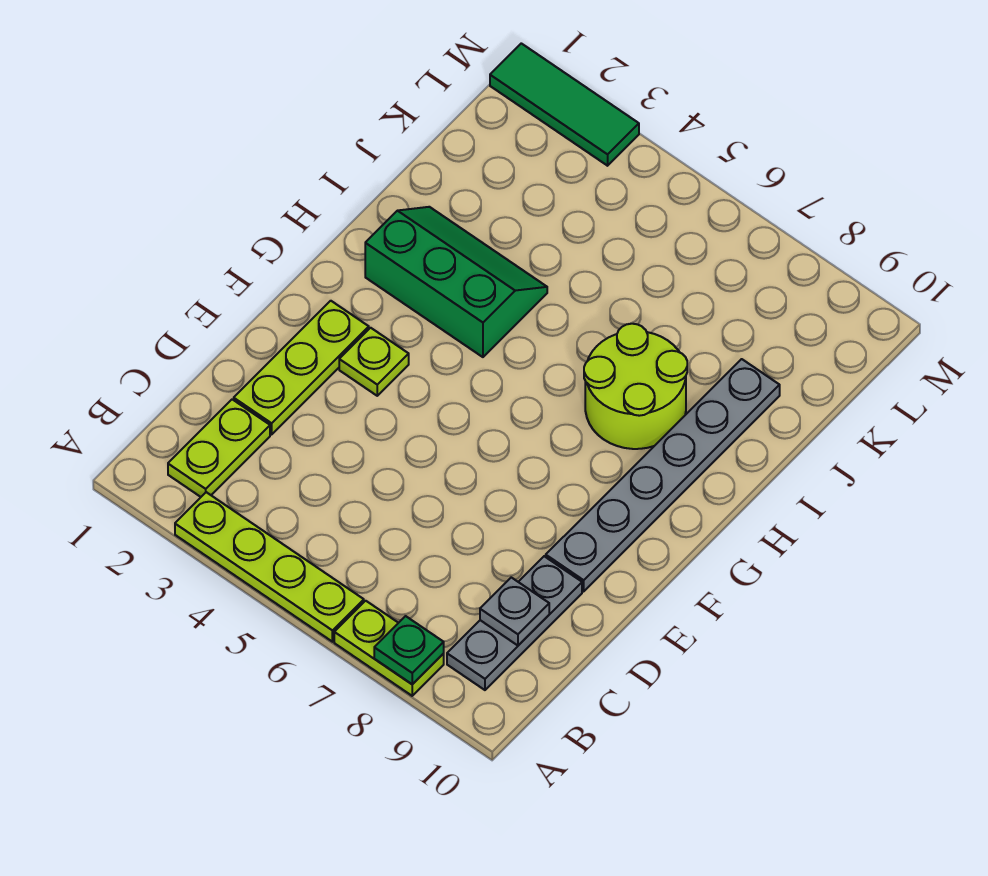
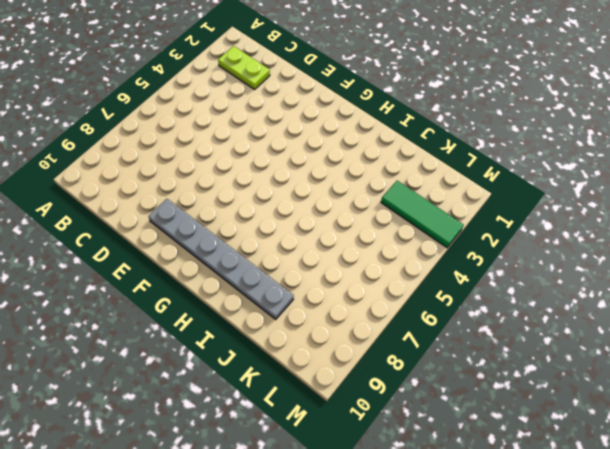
green 1x3 tile [381,181,463,248] -> green 1x3 tile turned to [490,43,639,166]
none -> lime 1x4 plate [175,492,364,642]
none -> lime 1x2 plate [334,601,444,696]
none -> grey 1x3 plate [447,556,582,690]

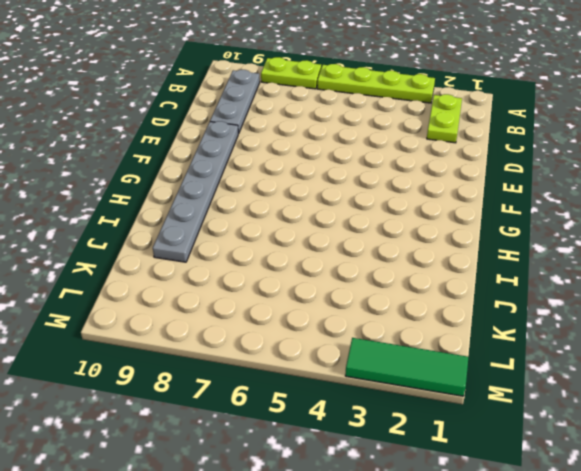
none -> lime 1x3 plate [234,301,369,434]
none -> lime 1x1 plate [339,328,409,396]
none -> green 2x3 slope [365,207,547,357]

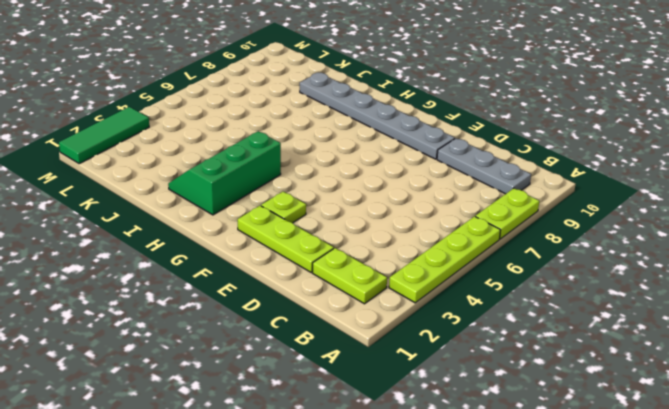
none -> lime 2x2 round brick [584,324,687,449]
none -> green 1x1 plate [374,616,444,684]
none -> grey 1x1 plate [480,577,549,645]

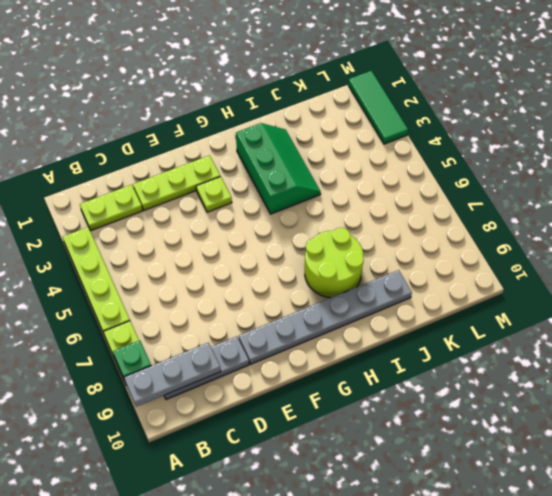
grey 1x3 plate [124,343,221,407] -> grey 1x1 plate [480,577,549,645]

